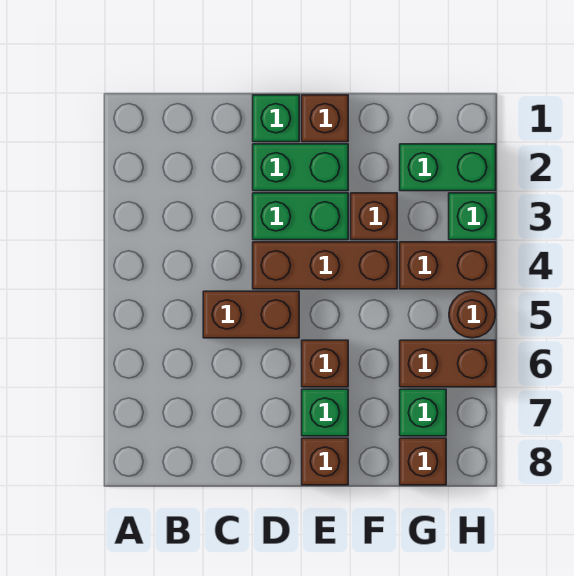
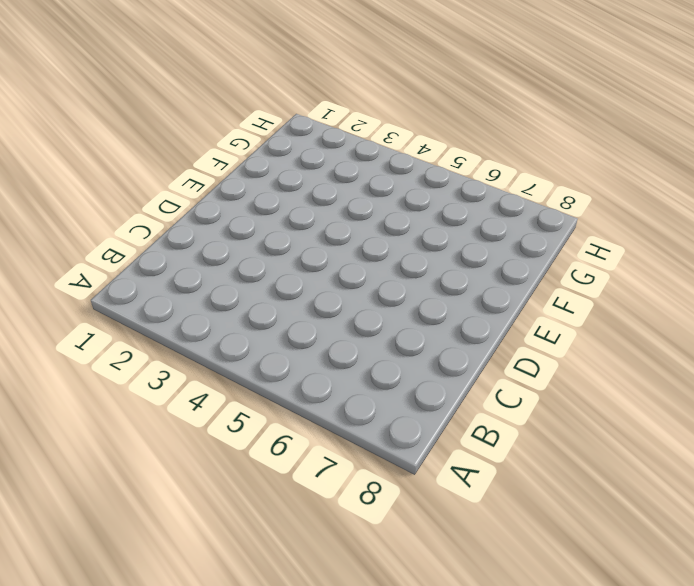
none -> brown 1x2 brick [203,291,299,338]
none -> green 1x1 brick [253,95,299,142]
none -> green 1x2 brick [253,144,348,191]

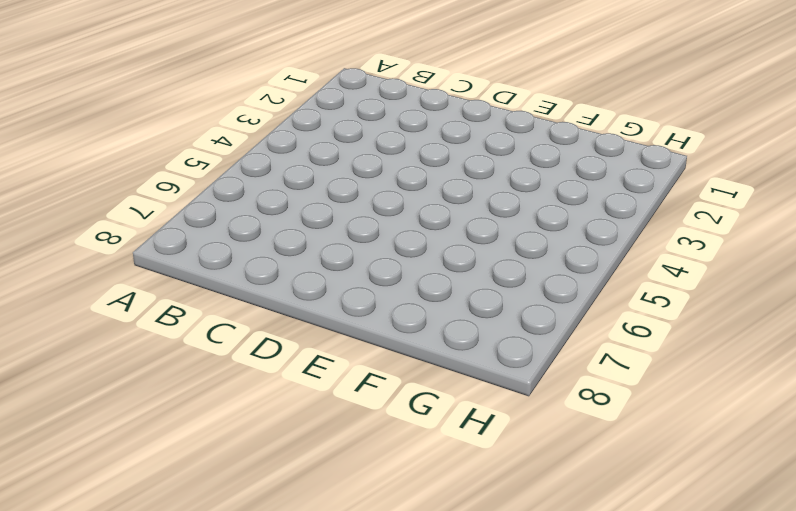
none -> brown 1x2 brick [203,291,299,338]
none -> green 1x1 brick [253,95,299,142]
none -> green 1x2 brick [253,144,348,191]

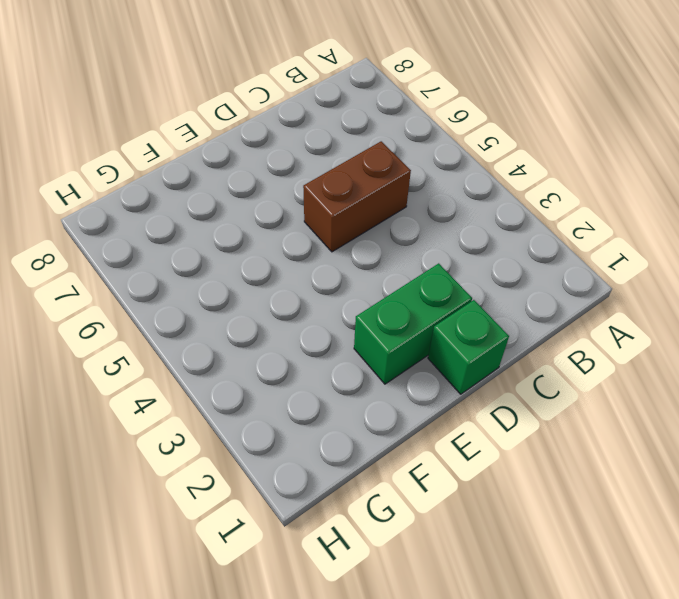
none -> green 1x2 brick [253,193,348,240]
none -> brown 1x3 brick [253,242,397,289]
none -> brown 1x1 brick [302,95,348,142]

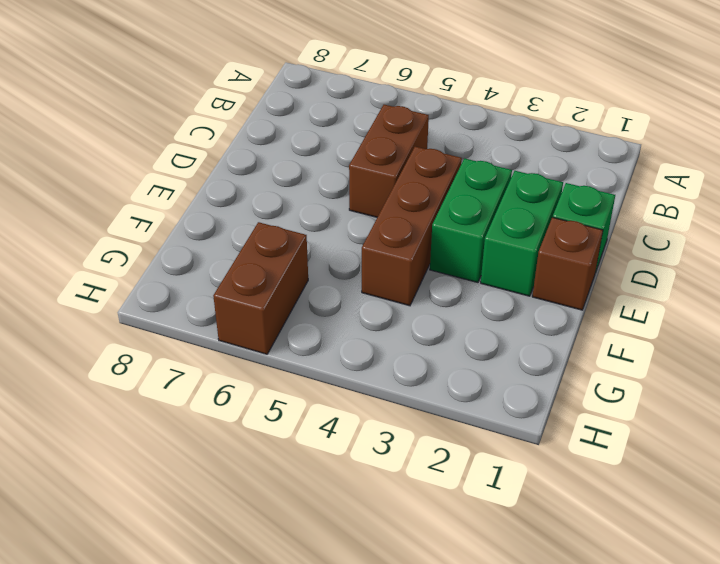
none -> brown 1x1 brick [302,340,348,387]
none -> green 1x1 brick [302,389,348,436]
none -> brown 1x1 brick [302,438,348,485]

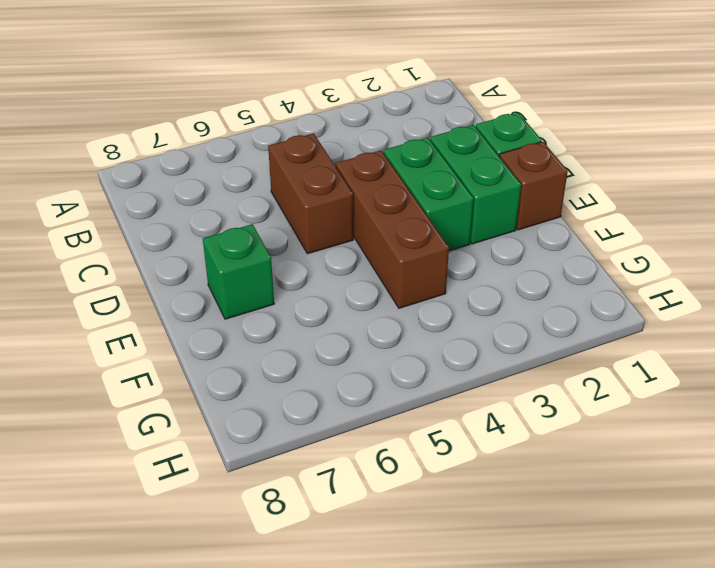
none -> brown 1x1 brick [302,340,348,387]
none -> brown 1x1 brick [302,438,348,485]
none -> brown 1x1 brick [351,193,397,240]

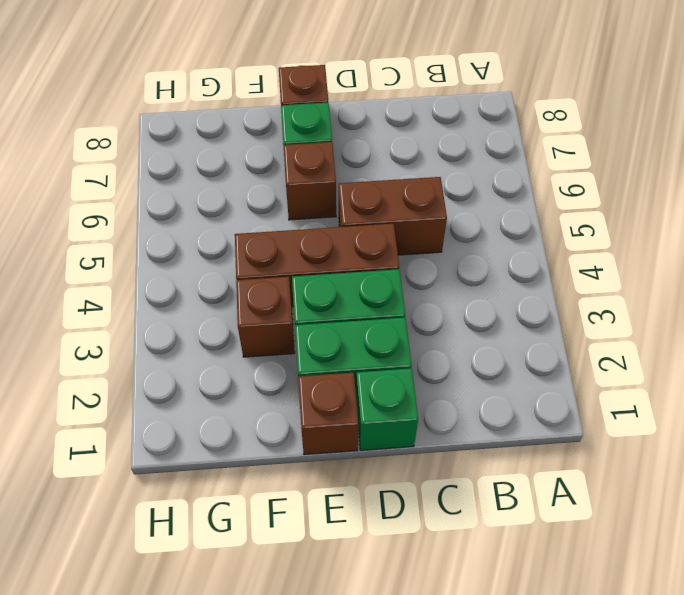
none -> green 1x2 brick [400,144,496,191]
none -> brown 1x2 brick [400,242,496,289]
none -> brown 1x2 brick [400,340,496,387]

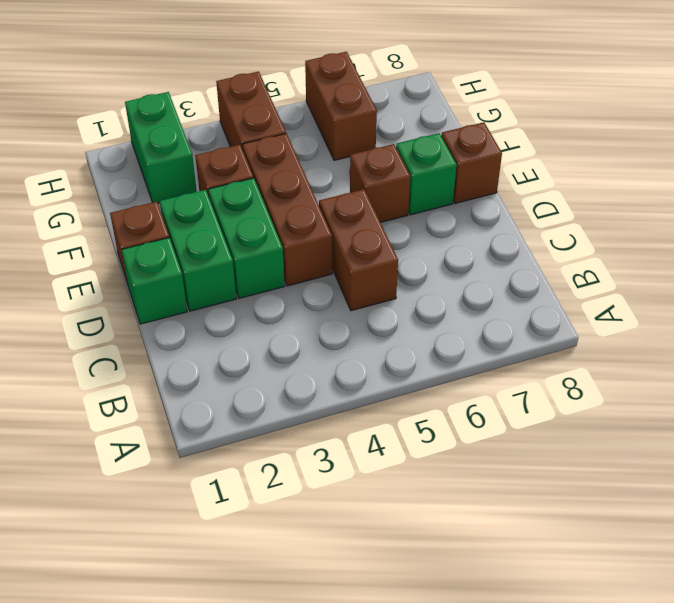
none -> green 1x1 brick [400,389,446,436]
none -> brown 1x1 brick [400,438,446,485]
none -> green 1x1 brick [449,193,496,240]

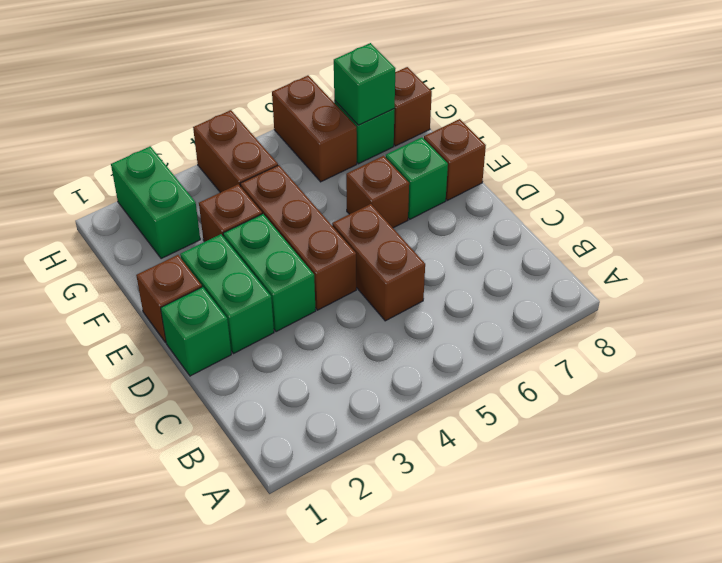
green 1x1 brick [334,43,396,125] -> green 1x1 brick moved to [449,193,496,240]
none -> brown 1x1 round brick [449,291,496,338]

